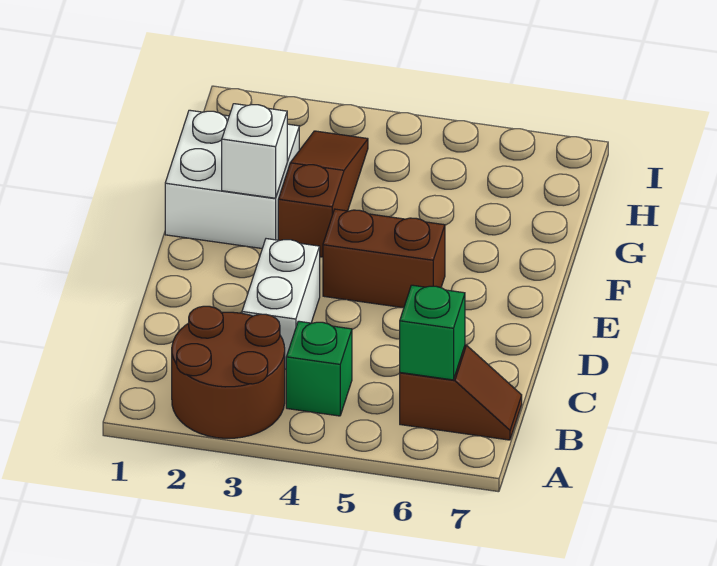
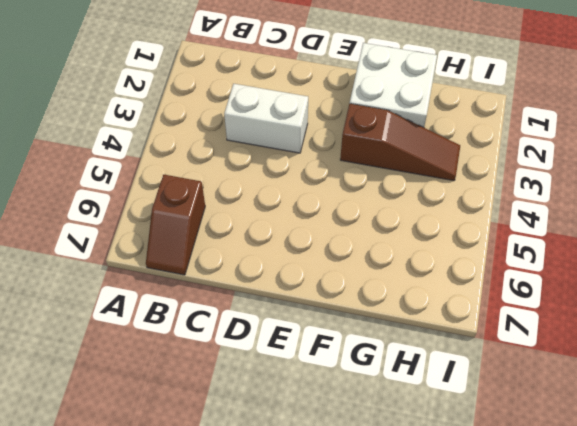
none -> brown 2x2 round brick [172,306,285,438]
none -> green 1x1 brick [286,321,352,416]

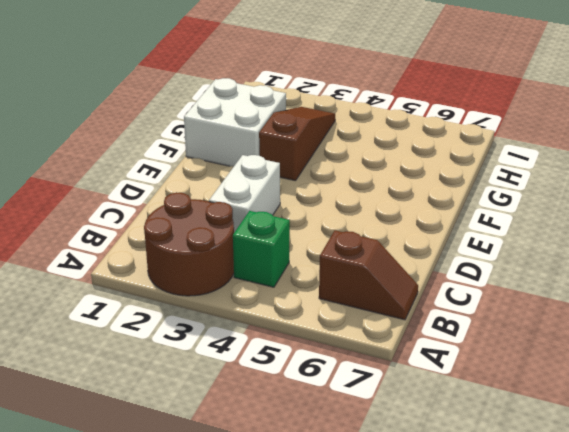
none -> brown 1x2 brick [323,209,445,308]
none -> green 1x1 brick [400,285,465,380]

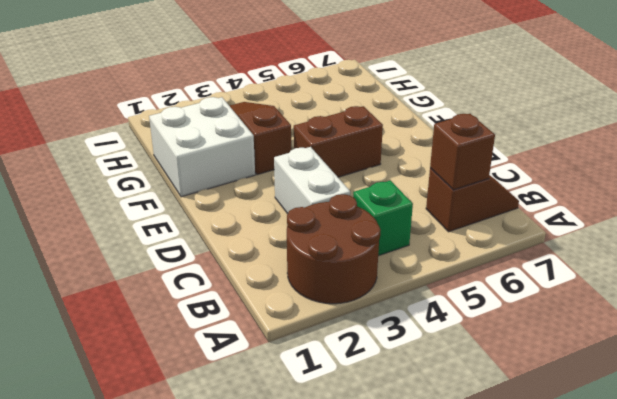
brown 1x1 brick [430,114,495,190] -> green 1x1 brick [400,285,465,380]
none -> white 1x1 brick [222,104,287,198]

